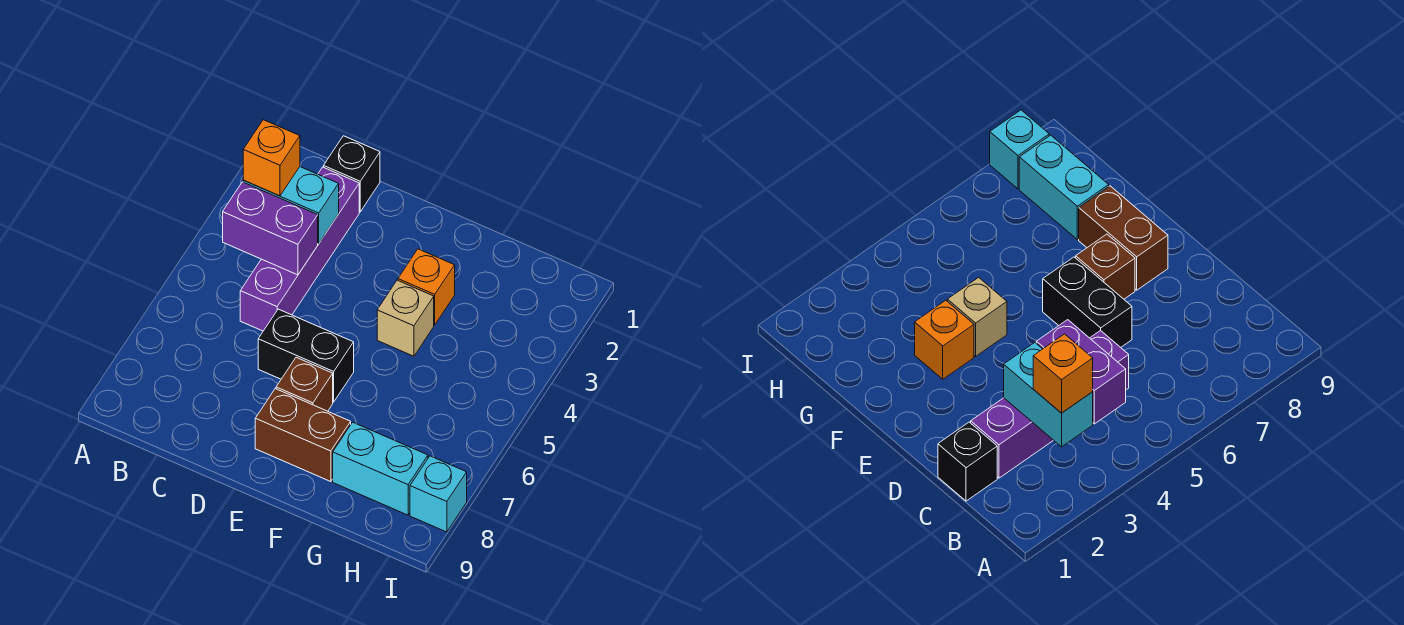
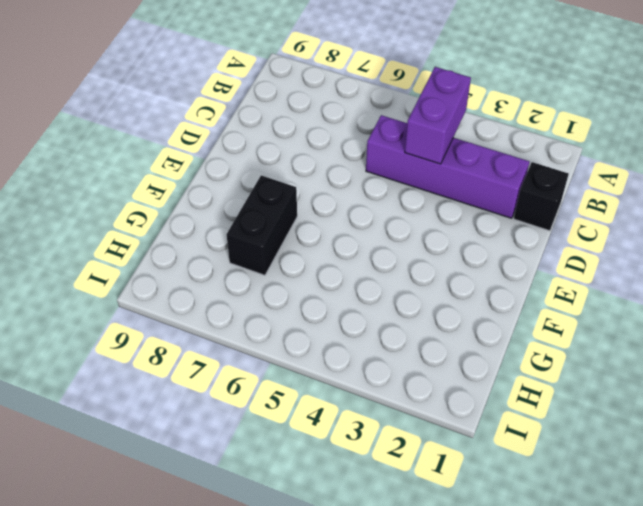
black 1x2 brick [226,175,297,275] -> black 1x2 brick moved to [258,309,354,402]
none -> brown 1x1 brick [276,357,333,411]
none -> brown 1x2 brick [255,389,351,482]
none -> orange 1x1 brick [398,249,455,325]

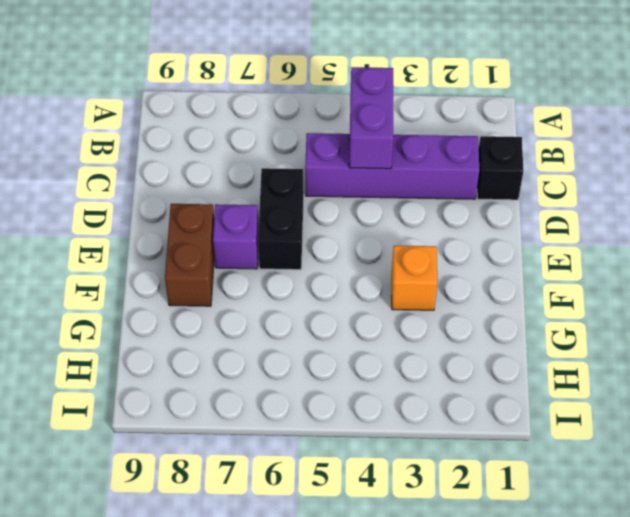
purple 1x1 brick [213,204,259,269] -> brown 1x1 brick [276,357,333,411]
none -> tan 1x1 brick [377,280,434,356]
none -> cyan 1x2 brick [333,422,428,515]
none -> cyan 1x1 brick [410,456,467,532]

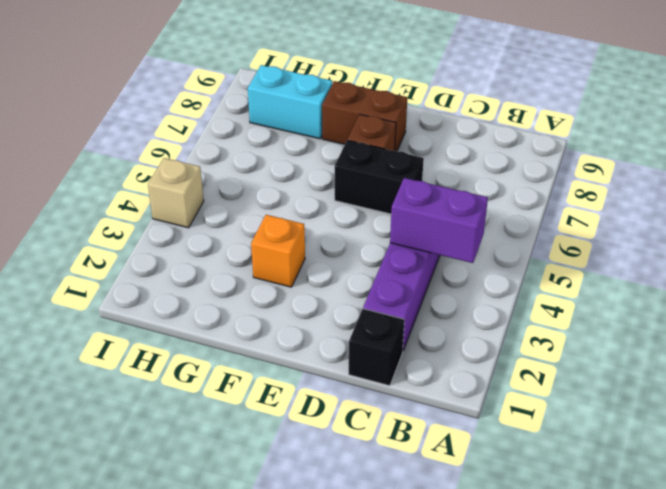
tan 1x1 brick [148,158,204,228] -> tan 1x1 brick moved to [377,280,434,356]
none -> cyan 1x1 brick [410,456,467,532]
none -> cyan 1x2 brick [243,167,339,244]
none -> orange 1x1 brick [243,120,300,196]

